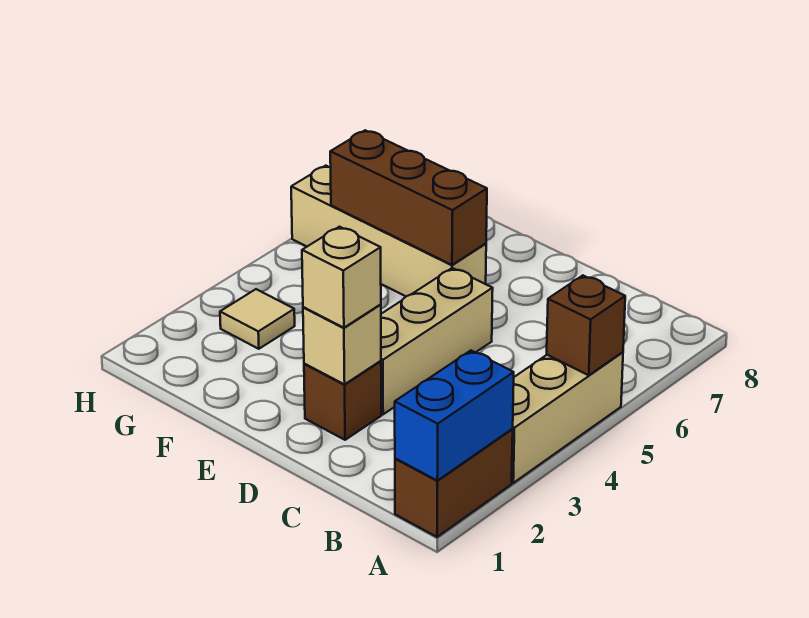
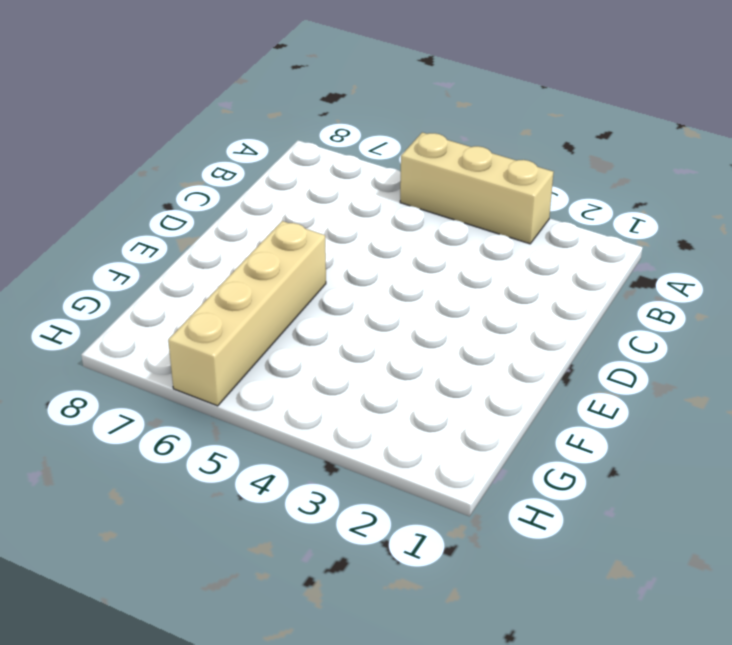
none -> brown 1x2 brick [395,429,513,537]
none -> brown 1x1 brick [304,361,381,440]

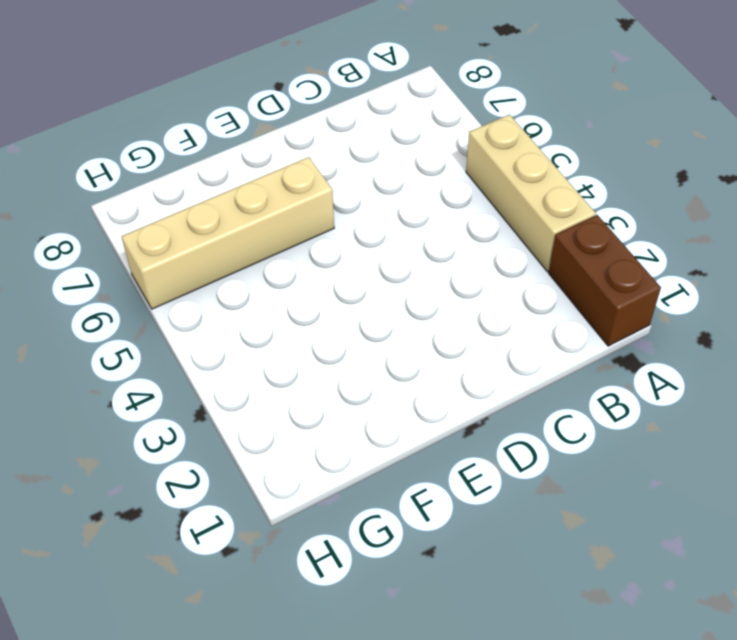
none -> brown 1x1 brick [304,361,381,440]
none -> tan 1x3 brick [381,268,493,414]

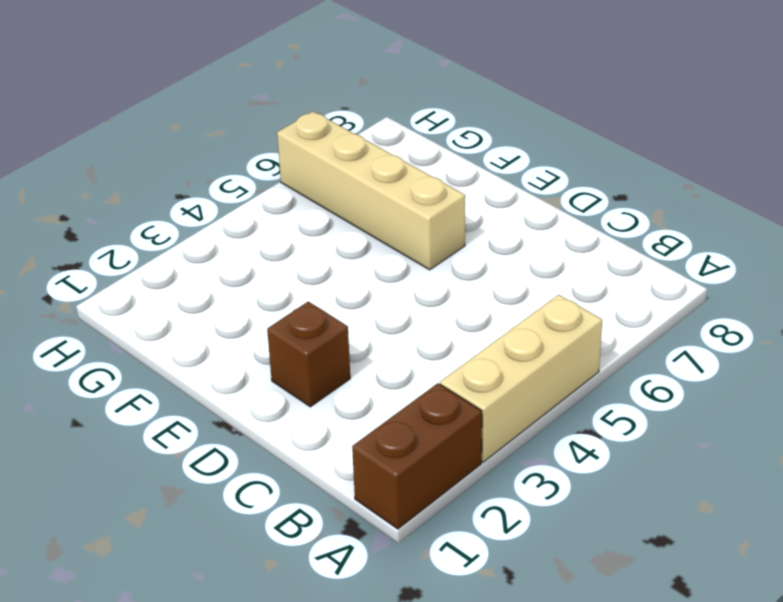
none -> tan 1x3 brick [381,268,493,414]
none -> tan 1x1 tile [220,289,295,349]

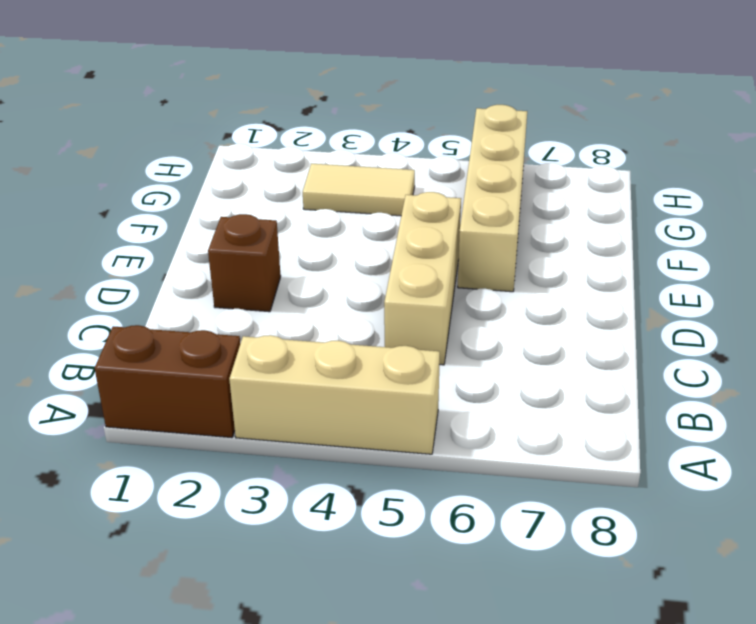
tan 1x3 brick [384,192,461,365] -> tan 1x3 brick turned to [381,268,493,414]
tan 1x2 tile [303,164,415,216] -> tan 1x1 tile [220,289,295,349]
none -> blue 1x2 brick [395,351,514,481]
none -> brown 1x1 brick [547,275,625,375]

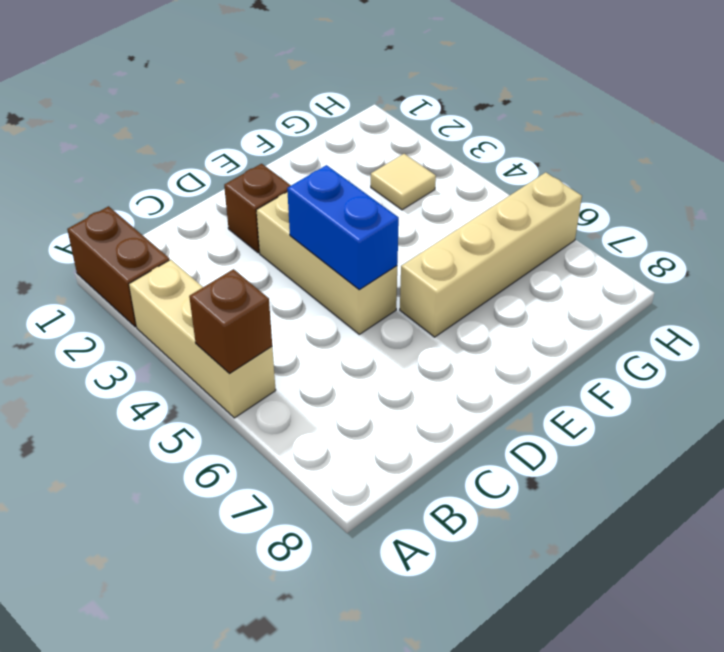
blue 1x2 brick [287,165,399,290] -> blue 1x2 brick moved to [395,351,514,481]
none -> tan 1x1 brick [303,304,381,384]
none -> brown 1x3 brick [330,130,487,265]

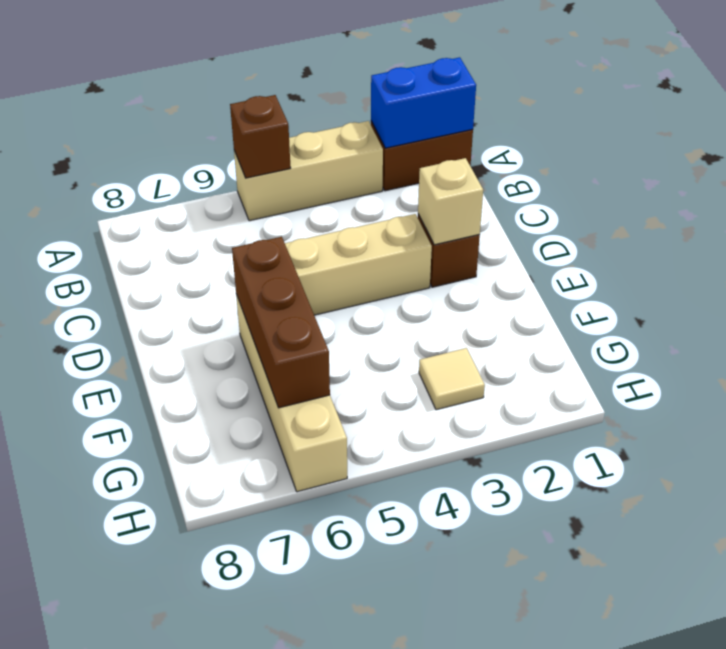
none -> tan 1x1 brick [302,227,381,328]

